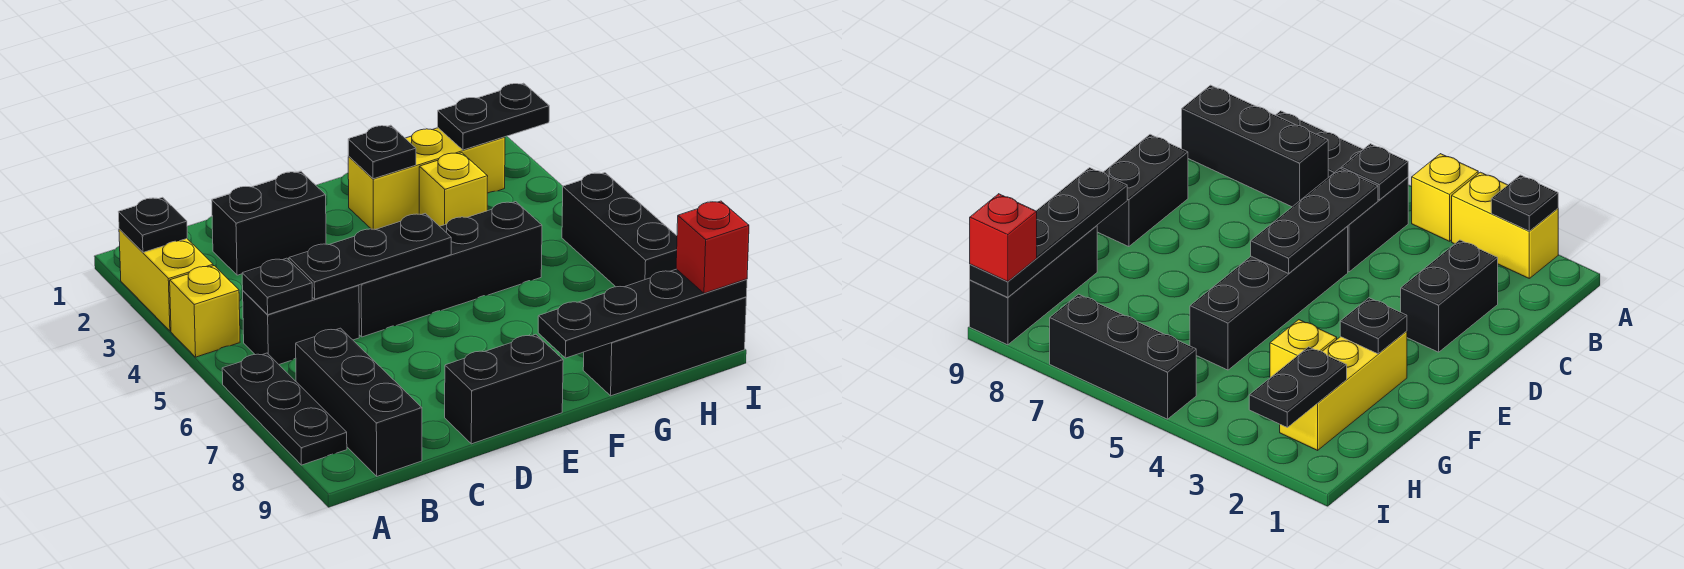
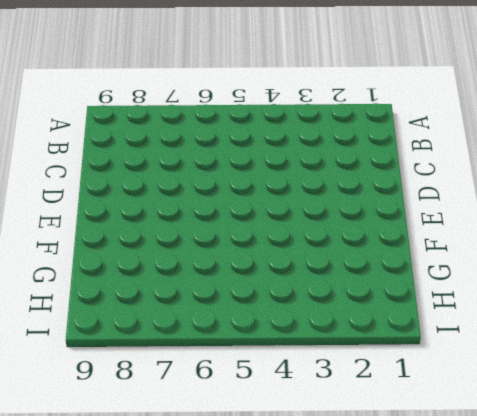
none -> yellow 1x2 brick [119,229,213,331]
none -> yellow 1x1 brick [170,266,240,357]
none -> black 1x3 plate [222,353,347,465]

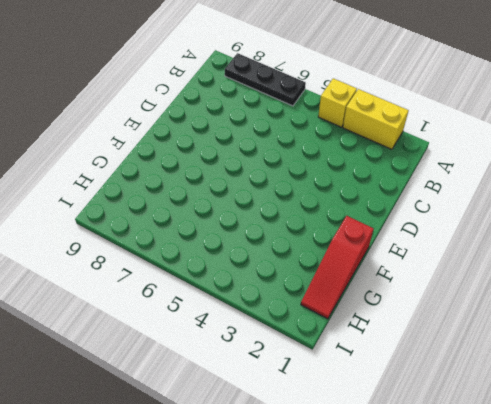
red 1x3 slope [301,216,374,319] -> none
none -> black 1x2 brick [243,285,359,364]
none -> black 1x3 brick [296,328,422,476]
none -> black 1x2 brick [212,171,326,275]

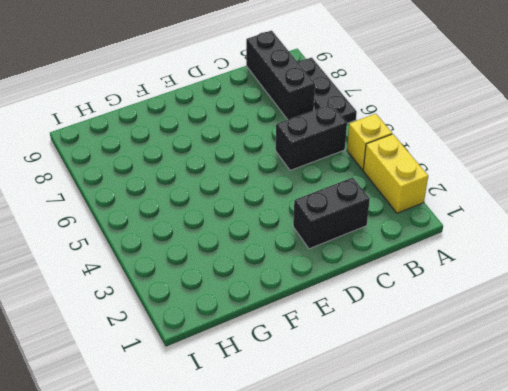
none -> black 1x4 brick [359,202,542,337]
none -> black 1x2 brick [445,334,563,444]
none -> yellow 1x3 brick [348,128,505,230]

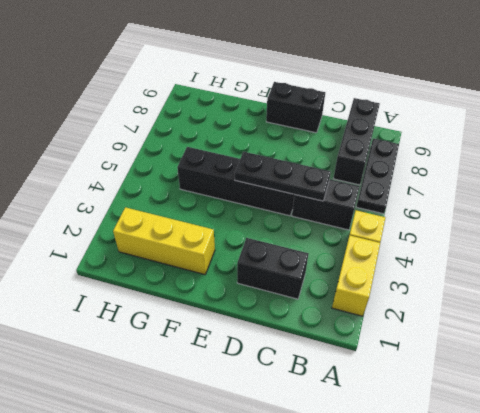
none -> yellow 1x1 brick [419,153,488,226]
none -> black 1x3 brick [583,297,746,396]
none -> black 1x3 brick [562,173,677,287]

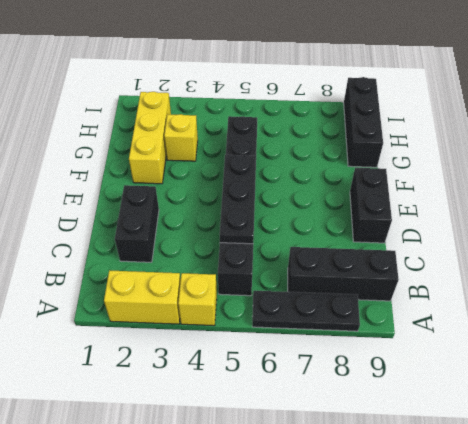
none -> black 1x3 brick [562,173,677,287]
none -> black 1x1 plate [119,197,187,252]
none -> black 1x1 plate [242,258,312,315]

